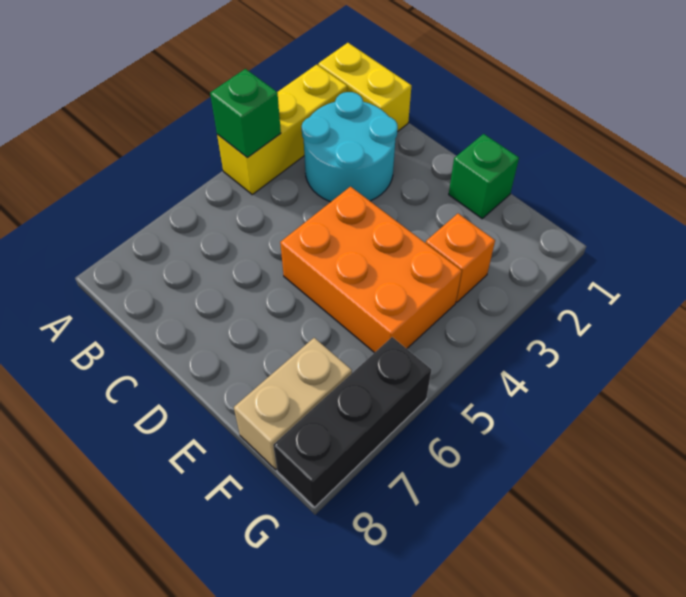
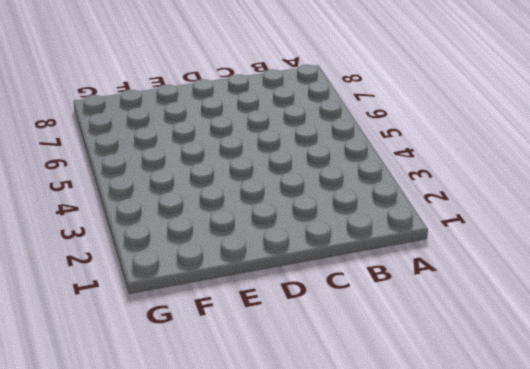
none -> yellow 1x2 brick [318,43,411,132]
none -> yellow 1x3 brick [217,65,347,194]

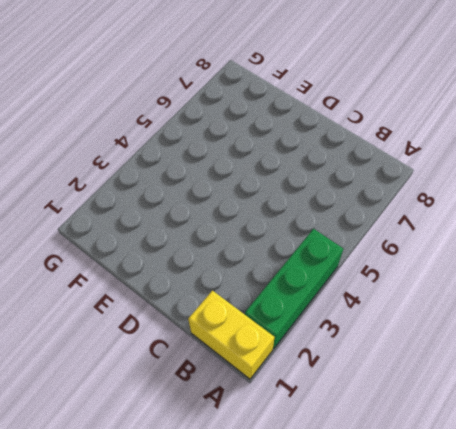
green 1x3 brick [245,229,343,349] -> yellow 1x3 brick [217,65,347,194]
none -> cyan 2x2 round brick [302,92,398,202]
none -> orange 2x3 brick [280,187,462,353]

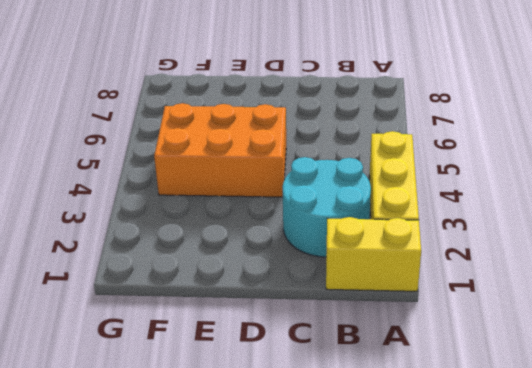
none -> green 1x1 brick [449,134,519,219]
none -> orange 1x1 brick [426,214,495,302]

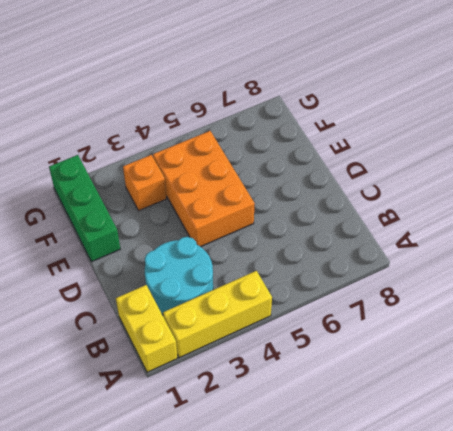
green 1x3 brick [49,155,120,262] -> green 1x1 brick [449,134,519,219]
none -> tan 1x2 brick [234,338,352,469]
none -> black 1x3 brick [273,337,431,507]

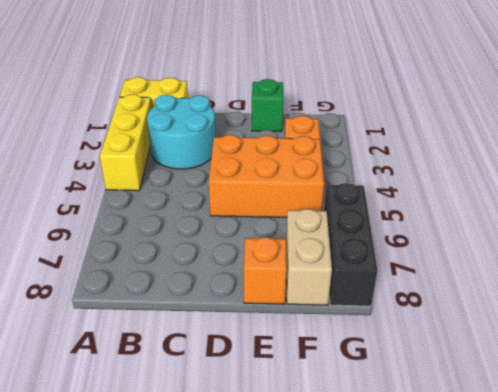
orange 1x1 brick [244,237,287,304] -> none
none -> green 1x1 brick [210,69,281,157]

